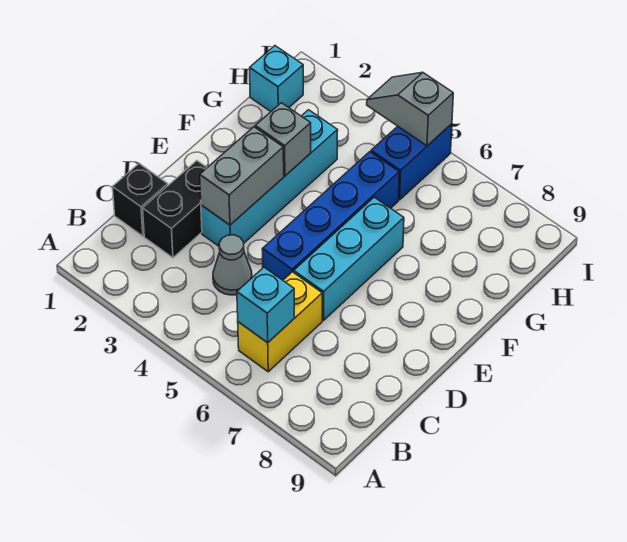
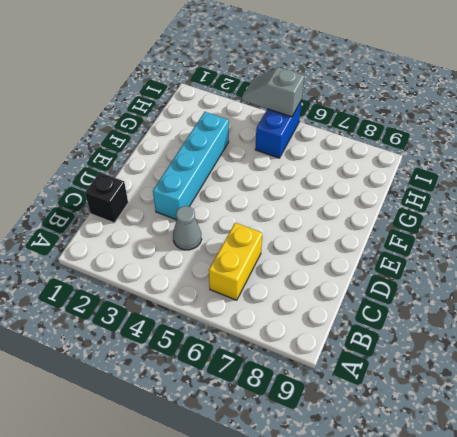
none -> black 1x2 brick [143,161,207,258]
none -> blue 1x4 brick [262,152,399,280]
none -> cyan 1x3 brick [294,197,404,321]

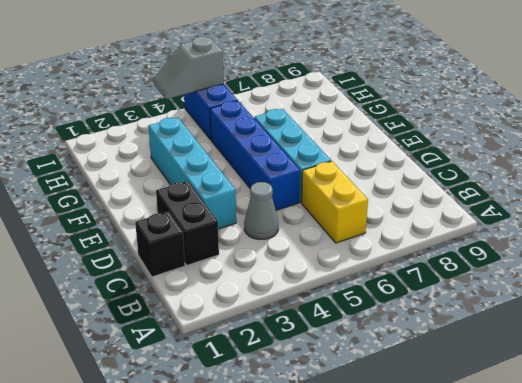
none -> cyan 1x1 brick [250,46,303,112]
none -> cyan 1x1 brick [237,267,295,343]
none -> grey 1x2 brick [200,127,284,225]

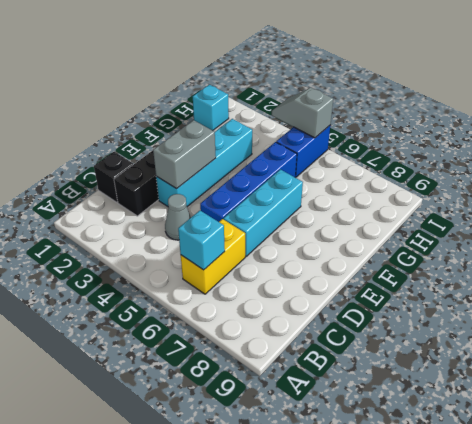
none -> grey 1x1 brick [255,103,311,176]

